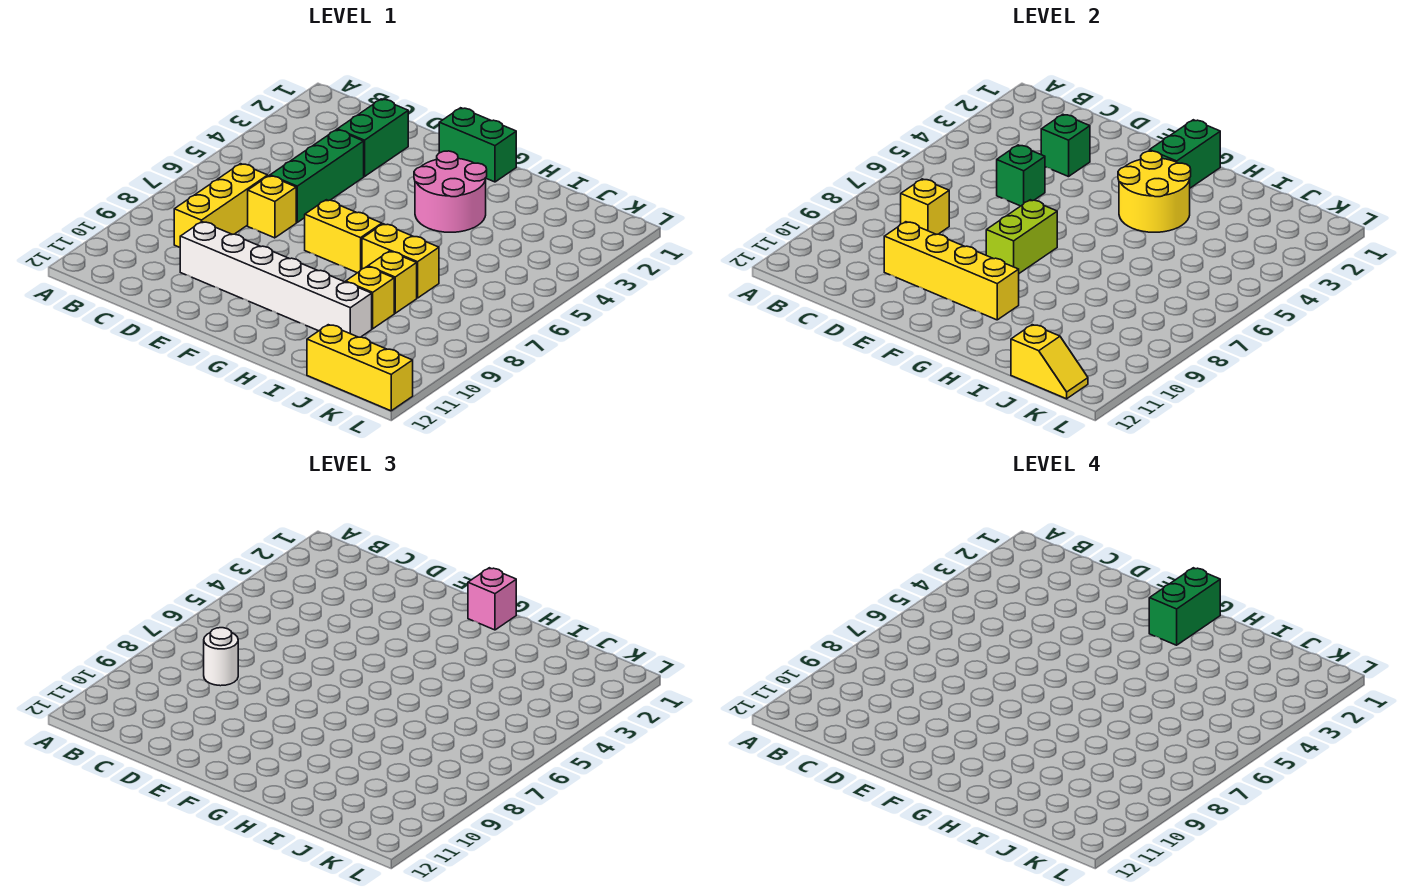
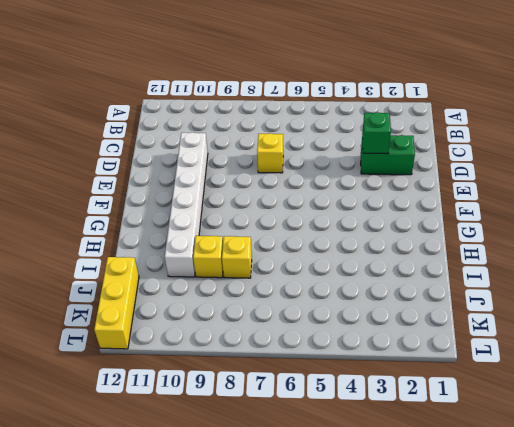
none -> yellow 1x3 brick [174,164,268,247]
none -> green 1x3 brick [270,130,364,222]
none -> green 1x2 brick [439,108,516,182]

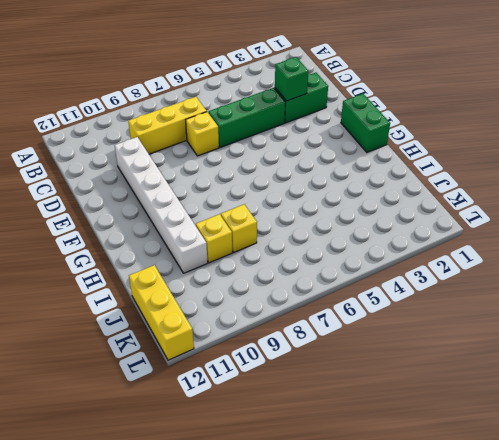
none -> yellow 1x2 brick [305,200,382,273]
none -> pink 2x2 round brick [414,151,487,232]
none -> yellow 1x2 brick [362,224,439,298]

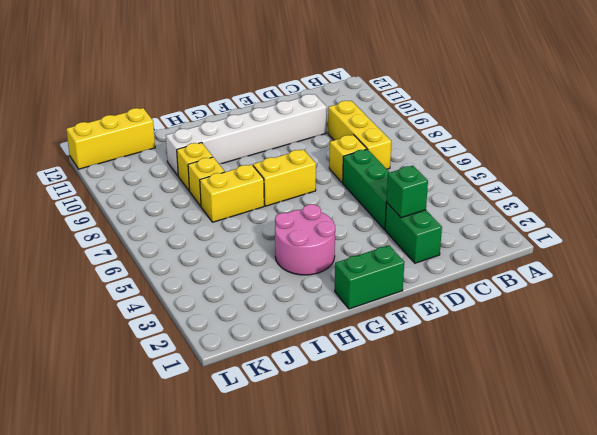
none -> yellow 1x1 brick [901,179,949,234]
none -> green 1x1 brick [997,145,1045,206]
none -> yellow 1x4 brick [884,222,1019,320]

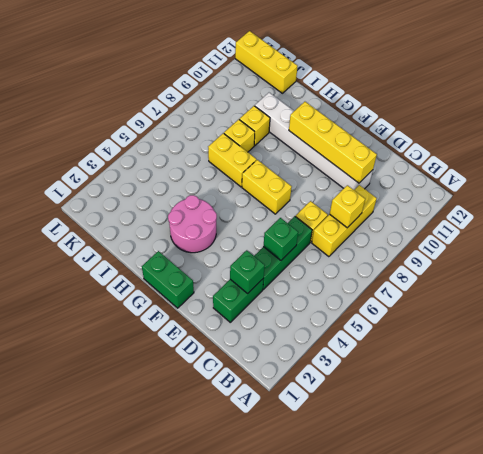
none -> lime 1x2 brick [986,200,1057,273]
none -> green 1x2 brick [1149,120,1220,188]
none -> yellow 2x2 round brick [1118,151,1191,232]

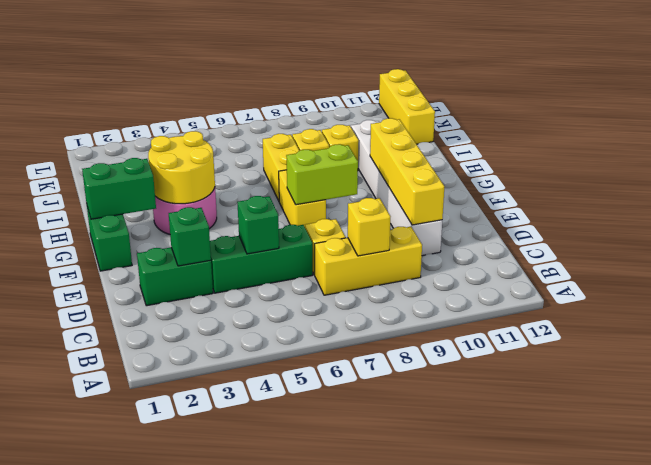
none -> yellow 1x2 slope [1011,325,1088,399]
none -> white 1x1 round brick [204,628,238,686]
none -> pink 1x1 brick [468,568,516,630]

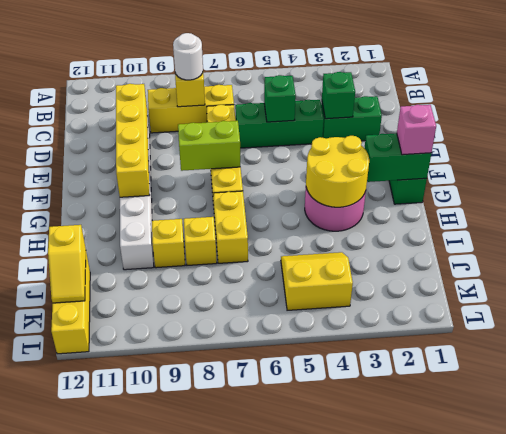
yellow 2x2 slope [281,252,353,310] -> none
none -> green 1x2 brick [1149,568,1220,645]

